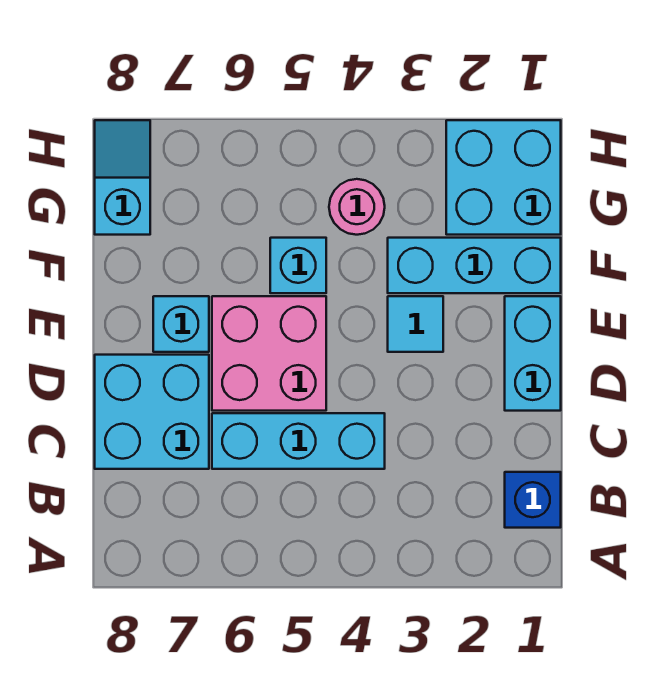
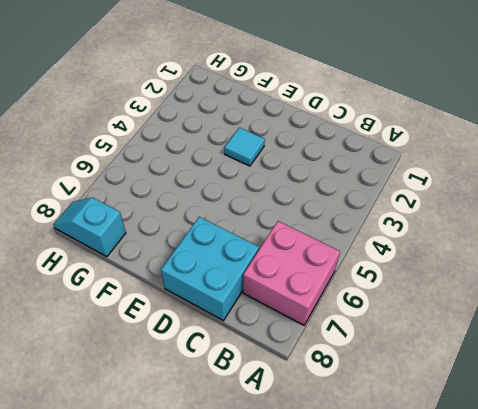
pink 2x2 brick [243,221,340,325] -> pink 2x2 brick moved to [212,296,326,411]
none -> blue 1x1 brick [505,472,561,528]
none -> cyan 1x3 brick [212,413,385,469]
none -> cyan 1x2 brick [505,296,561,411]

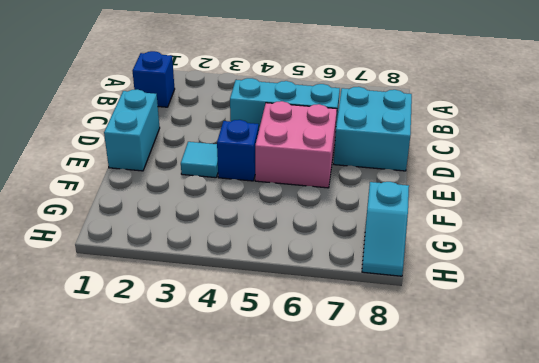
blue 1x1 brick [217,120,259,181] -> none
none -> cyan 1x1 brick [153,296,209,352]
none -> cyan 1x3 brick [388,238,561,293]
none -> cyan 1x1 brick [270,238,326,293]

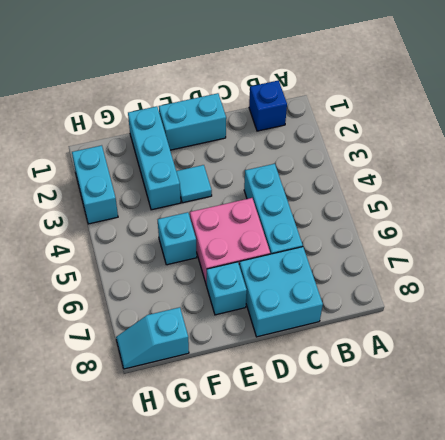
cyan 1x2 brick [72,145,118,224] -> cyan 2x2 brick [446,120,561,235]
none -> pink 1x1 round brick [329,179,385,235]

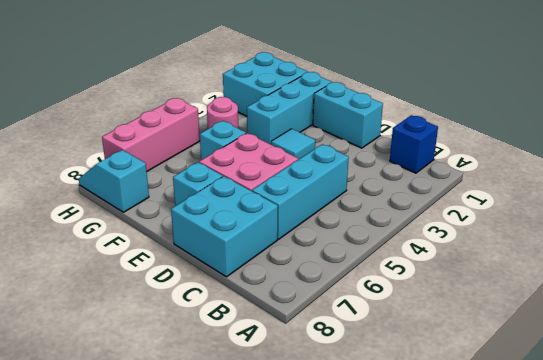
pink 1x3 brick [102,98,200,171] -> none

